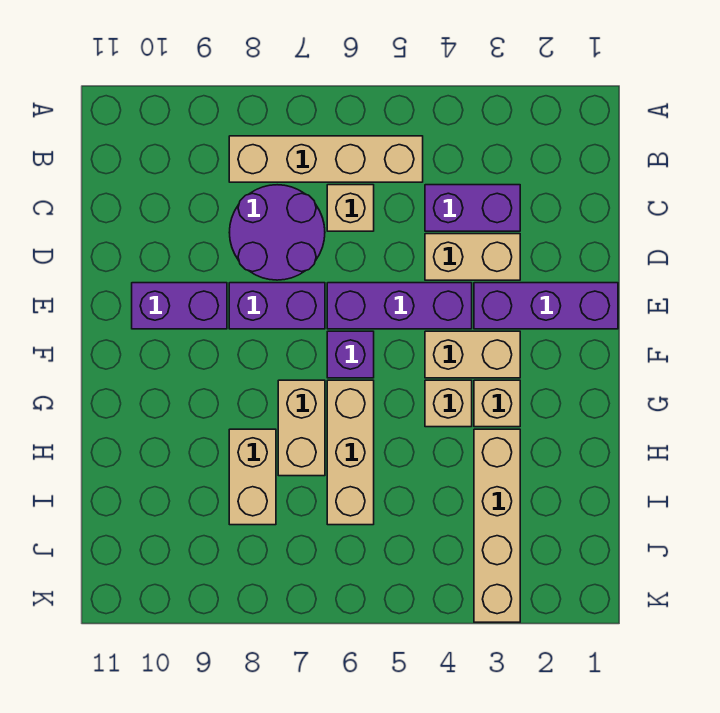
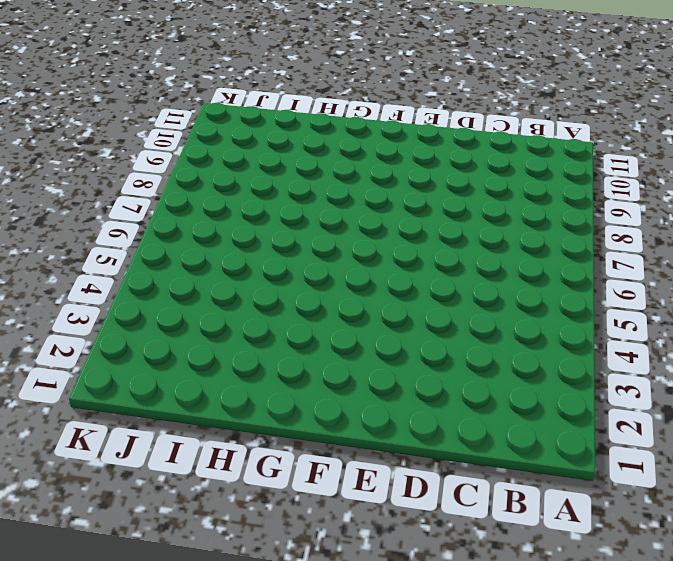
none -> tan 1x4 brick [229,136,423,182]
none -> purple 1x2 brick [425,185,520,231]
none -> tan 1x1 brick [327,185,374,231]

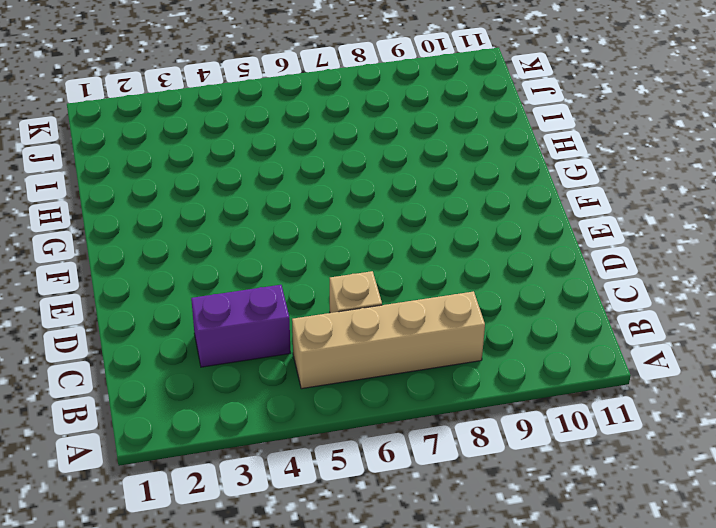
none -> purple 2x2 round brick [229,185,325,280]
none -> tan 1x2 brick [425,234,520,280]
none -> purple 1x3 brick [474,283,618,329]

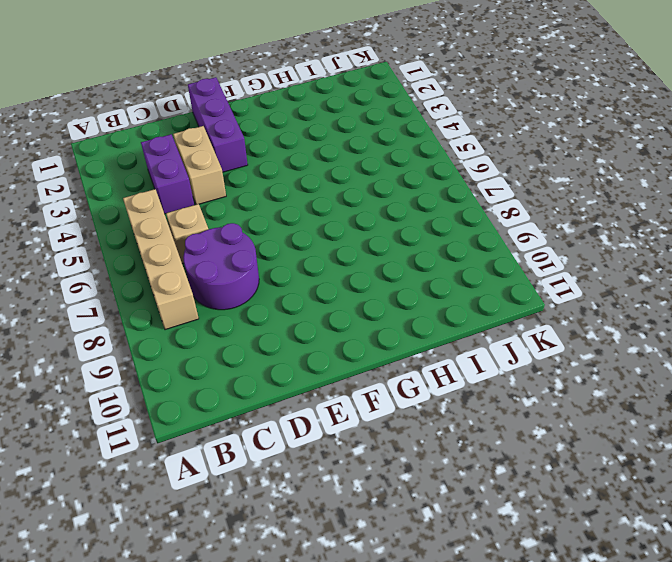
none -> purple 1x3 brick [327,283,472,329]
none -> purple 1x2 brick [229,283,325,329]
none -> purple 1x2 brick [132,283,227,329]

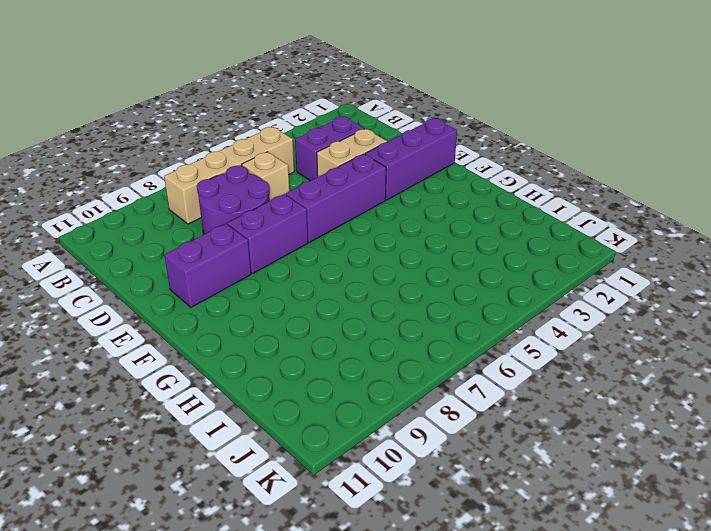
none -> tan 1x2 brick [425,331,520,378]
none -> purple 1x1 brick [327,331,374,378]
none -> tan 1x1 brick [474,380,520,427]

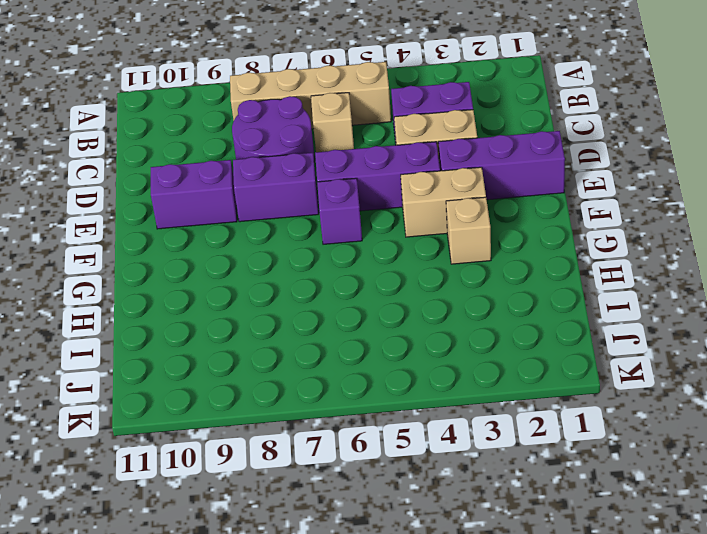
none -> tan 1x1 brick [425,380,472,427]
none -> tan 1x3 brick [327,380,374,525]
none -> tan 1x2 brick [278,380,325,476]

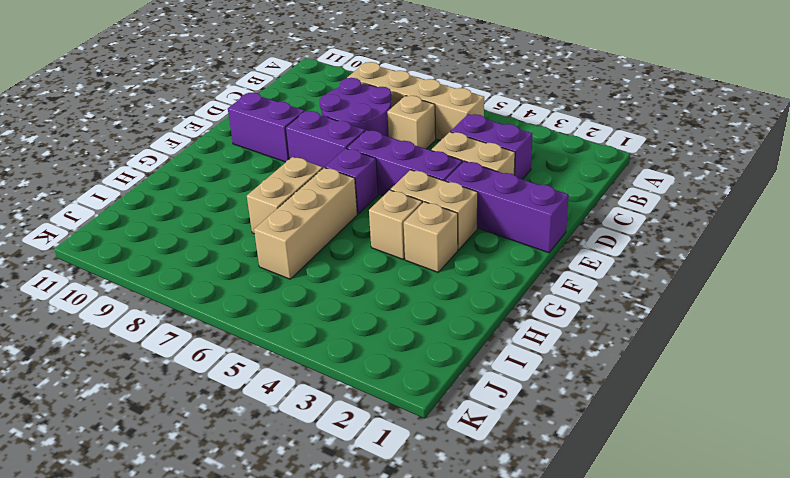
none -> tan 1x4 brick [474,429,520,622]
none -> tan 1x2 brick [229,429,276,525]

